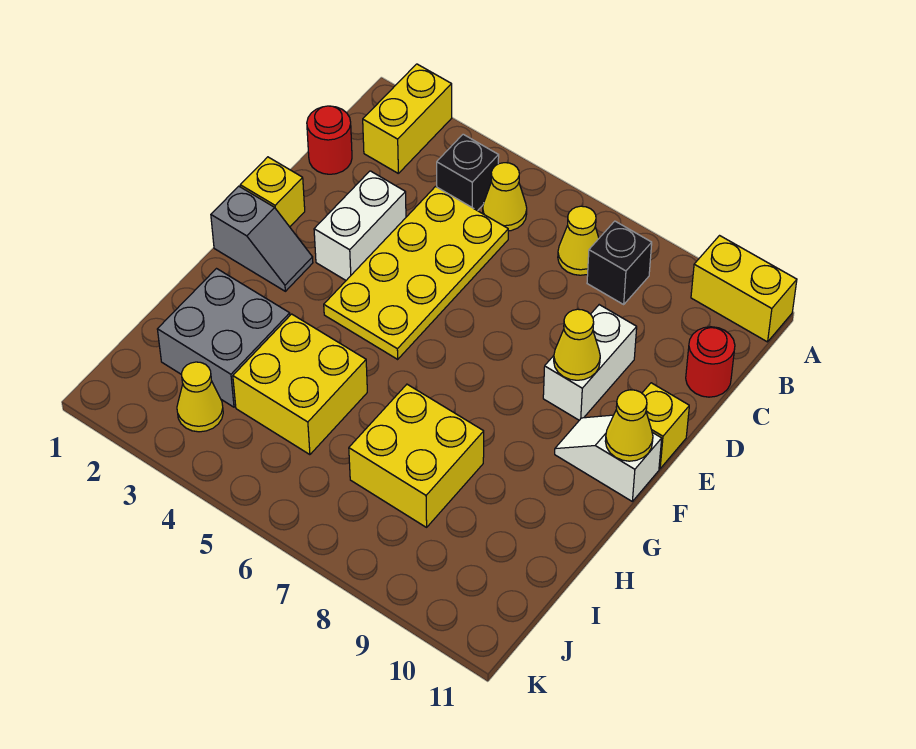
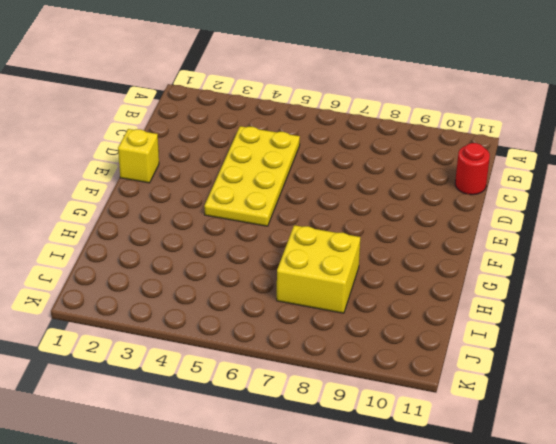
none -> yellow 1x2 brick [363,64,452,173]
none -> yellow 1x2 brick [691,236,797,342]
none -> black 1x1 brick [437,134,499,211]

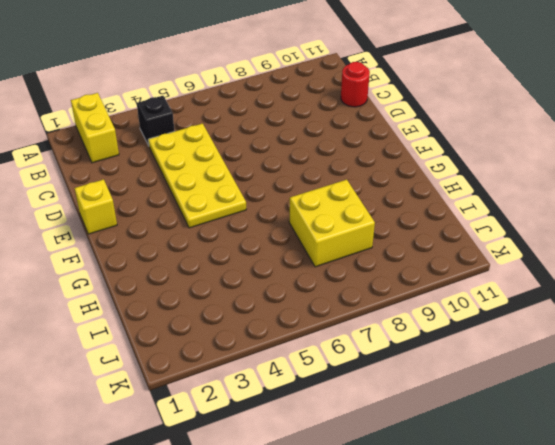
none -> yellow 1x2 brick [691,236,797,342]
none -> yellow 1x1 cone [483,163,527,231]
none -> yellow 1x1 cone [558,206,599,275]

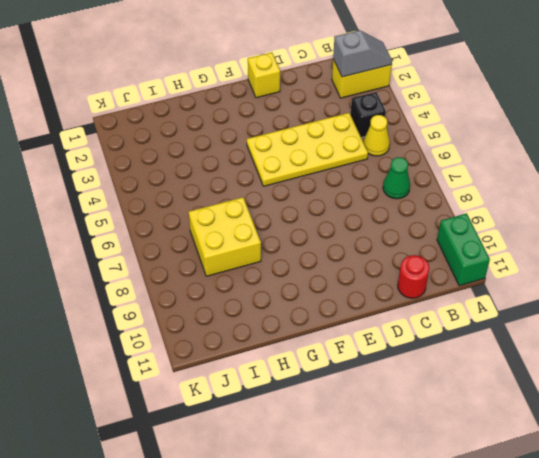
grey 1x2 slope [333,30,392,77] -> grey 1x2 slope turned to [211,186,313,291]
green 1x2 brick [437,213,490,286] -> yellow 1x2 brick [691,236,797,342]
green 1x1 cone [383,157,410,199] -> yellow 1x1 cone [558,206,599,275]
none -> black 1x1 brick [587,221,652,304]
none -> red 1x1 round brick [307,106,352,174]
none -> white 1x2 brick [314,171,406,280]

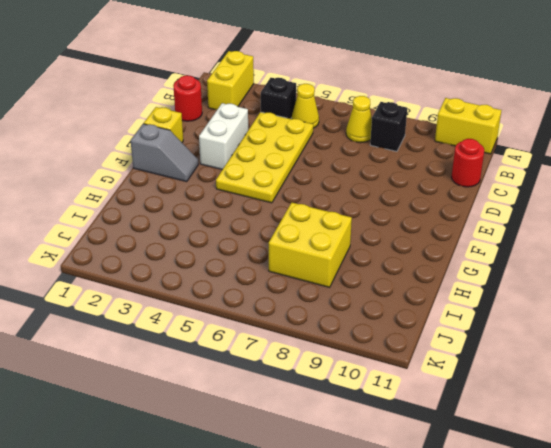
none -> white 1x2 brick [543,305,637,420]
none -> yellow 1x1 brick [642,383,689,469]
none -> white 1x2 slope [555,415,662,501]

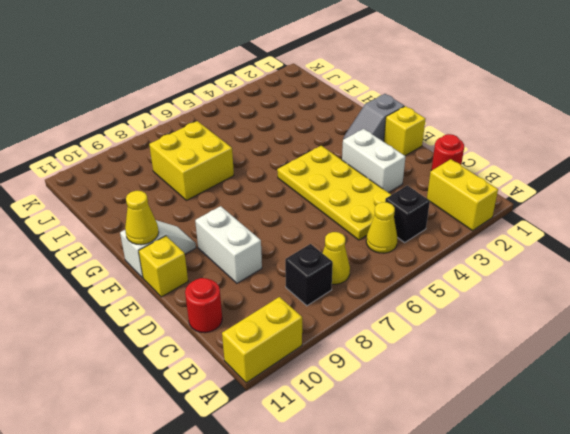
none -> grey 2x2 brick [157,269,290,407]
none -> yellow 2x2 brick [233,314,367,455]
none -> yellow 1x1 cone [177,362,223,432]

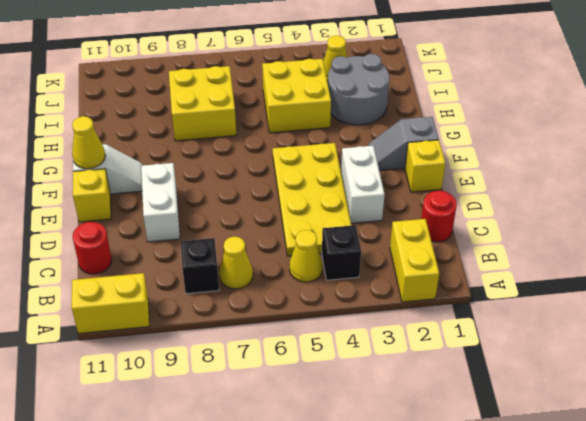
grey 2x2 round brick [328,54,390,125] -> grey 2x2 brick [157,269,290,407]
none -> yellow 1x1 cone [554,309,600,380]

